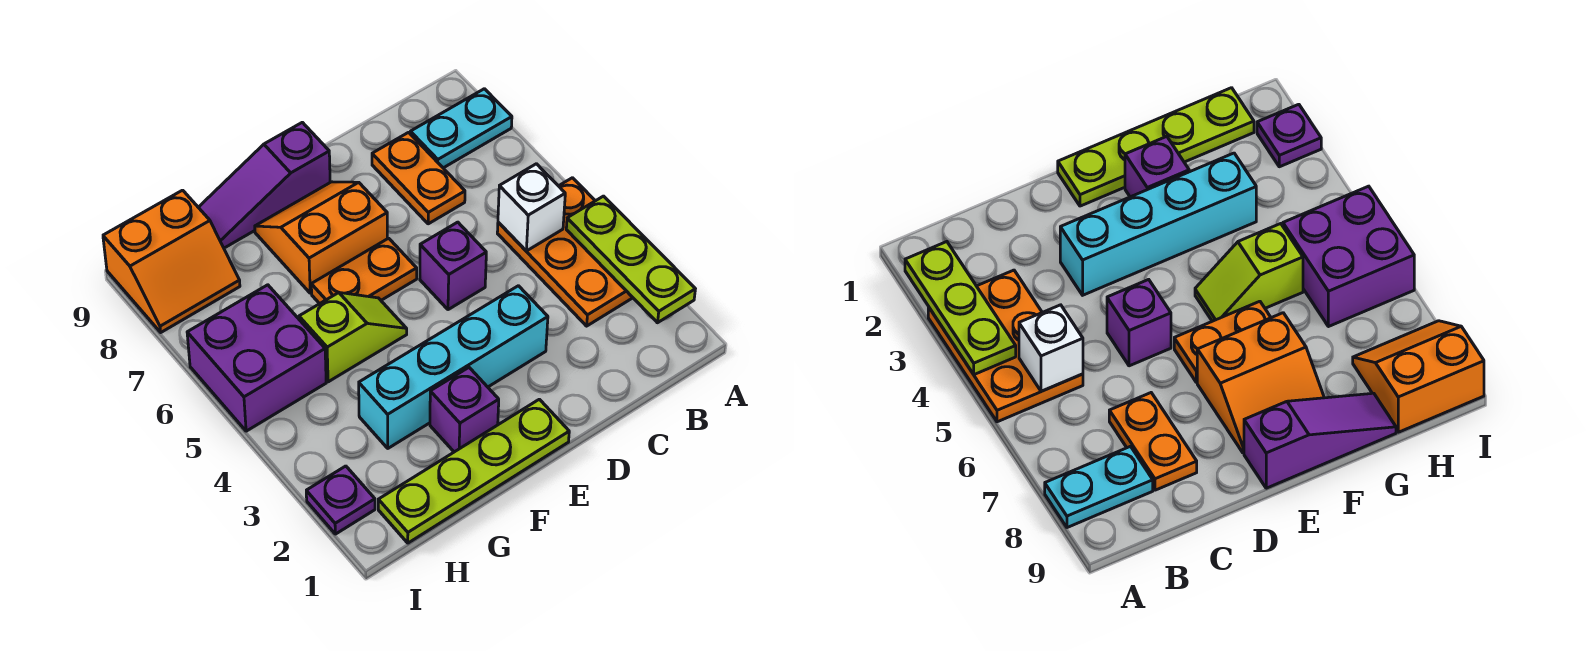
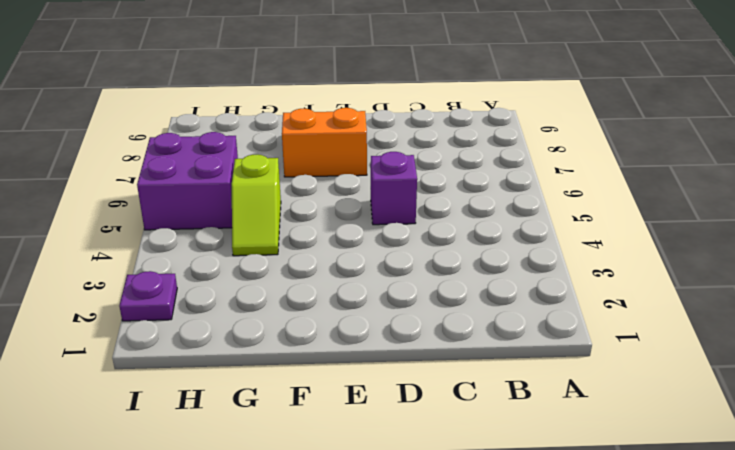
lime 1x2 slope [232,155,281,256] -> lime 1x2 slope turned to [299,292,407,382]
none -> orange 2x3 plate [497,178,633,326]
none -> cyan 1x2 plate [410,89,512,168]
none -> orange 1x2 plate [372,132,465,224]

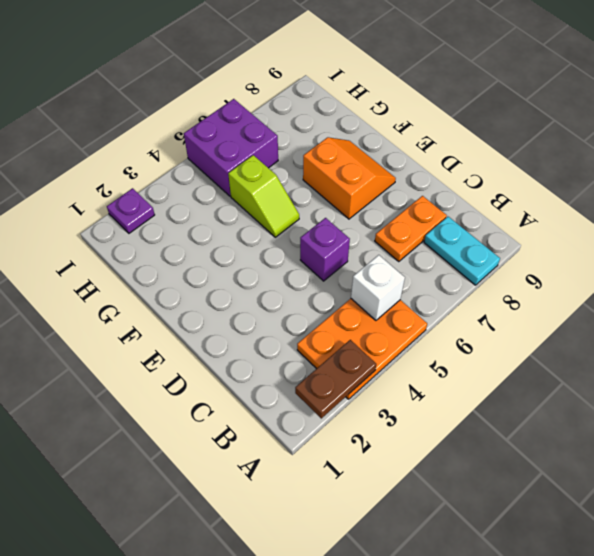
brown 1x2 plate [295,340,376,418] -> lime 1x3 plate [566,196,695,323]
none -> cyan 1x4 brick [359,286,548,448]
none -> lime 1x4 plate [378,399,569,543]
none -> orange 1x2 plate [311,238,417,304]

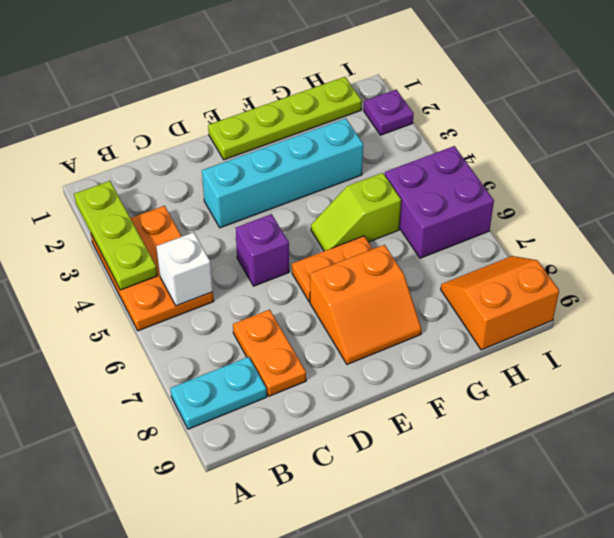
none -> purple 1x3 slope [198,122,330,248]
none -> purple 1x1 brick [430,368,499,452]

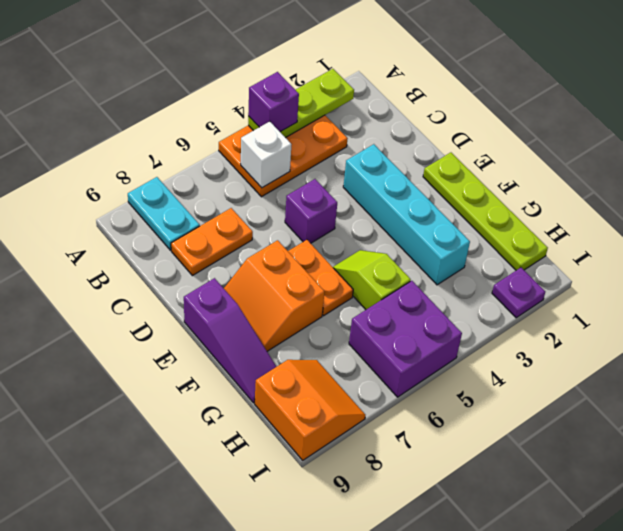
purple 1x1 brick [248,72,299,132] -> purple 1x1 brick moved to [430,368,499,452]

